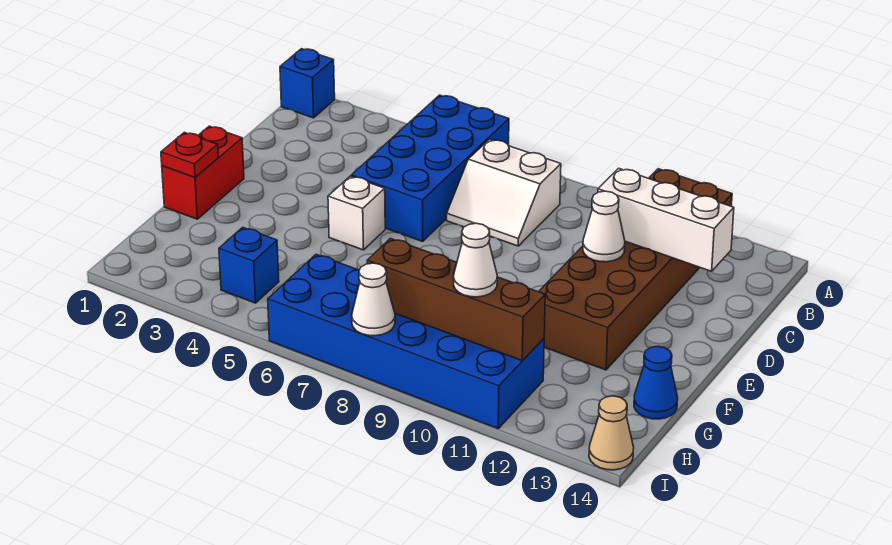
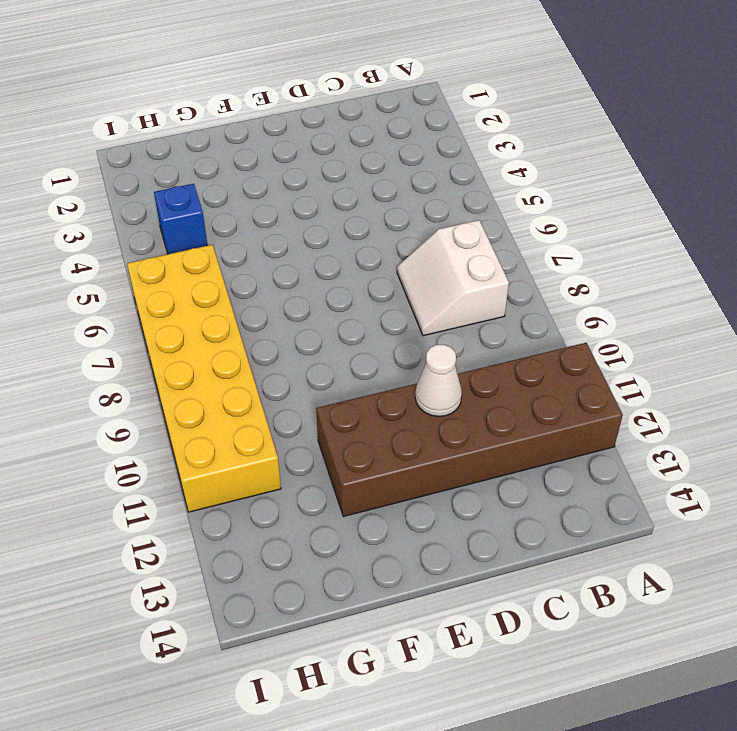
yellow 2x6 brick [127,245,281,512] -> blue 2x6 brick [268,254,544,429]
none -> blue 1x1 brick [280,49,335,118]
none -> blue 2x4 brick [351,95,509,241]
none -> red 1x2 brick [162,126,244,219]

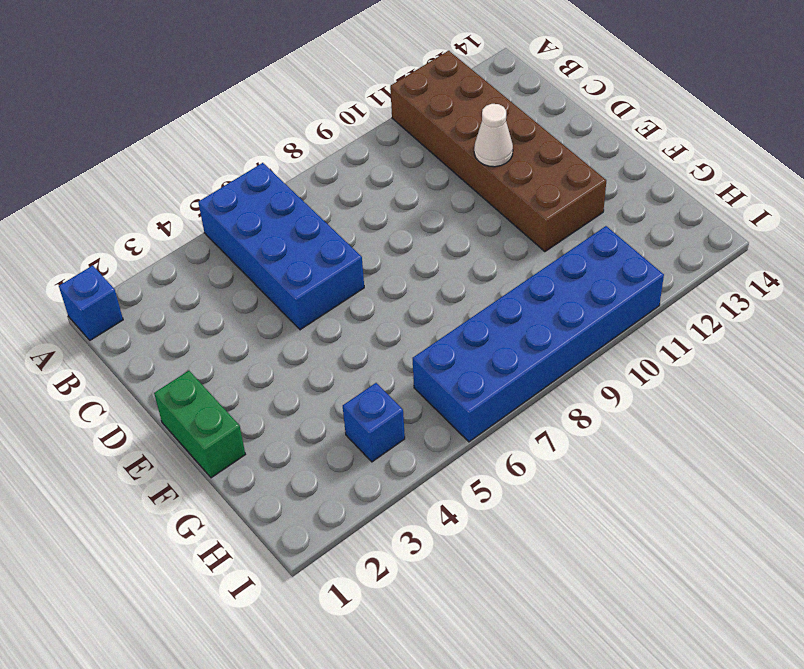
green 1x2 brick [154,371,245,478] -> red 1x2 brick [162,126,244,219]
none -> white 2x2 slope [447,139,561,246]
none -> white 1x1 brick [328,176,385,250]
none -> blue 1x1 cone [634,346,678,419]

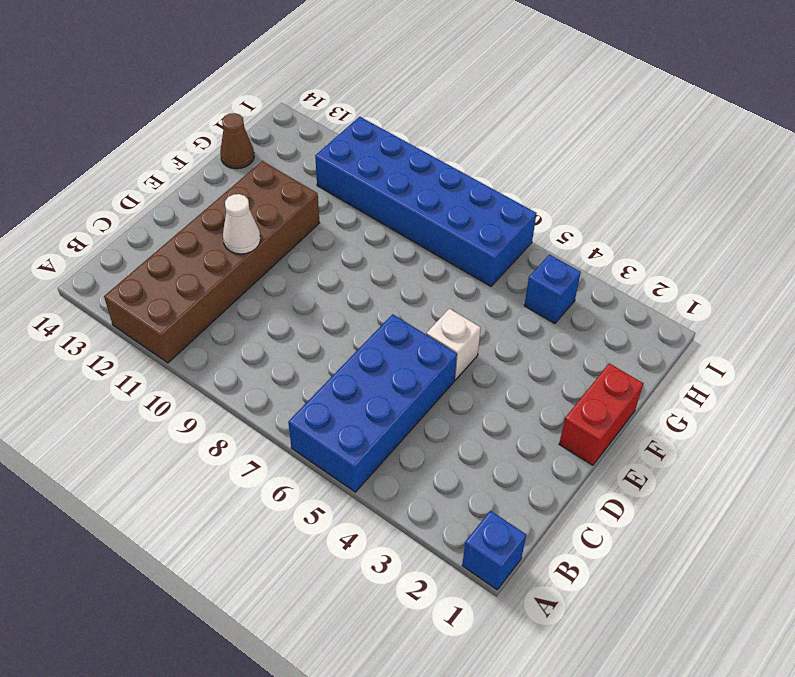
brown 1x1 cone [220,113,254,169] -> blue 1x1 cone [634,346,678,419]
none -> white 2x2 slope [447,139,561,246]
none -> tan 1x1 cone [589,396,634,470]
none -> white 1x3 brick [598,168,734,271]

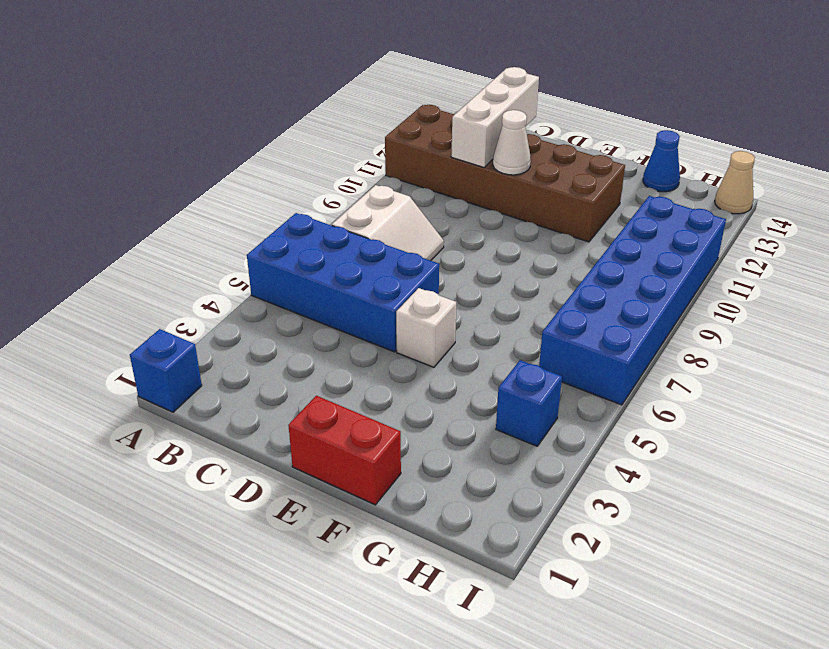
none -> red 1x1 plate [161,132,218,177]
none -> brown 1x4 brick [367,239,545,361]
none -> white 1x1 cone [352,263,395,336]

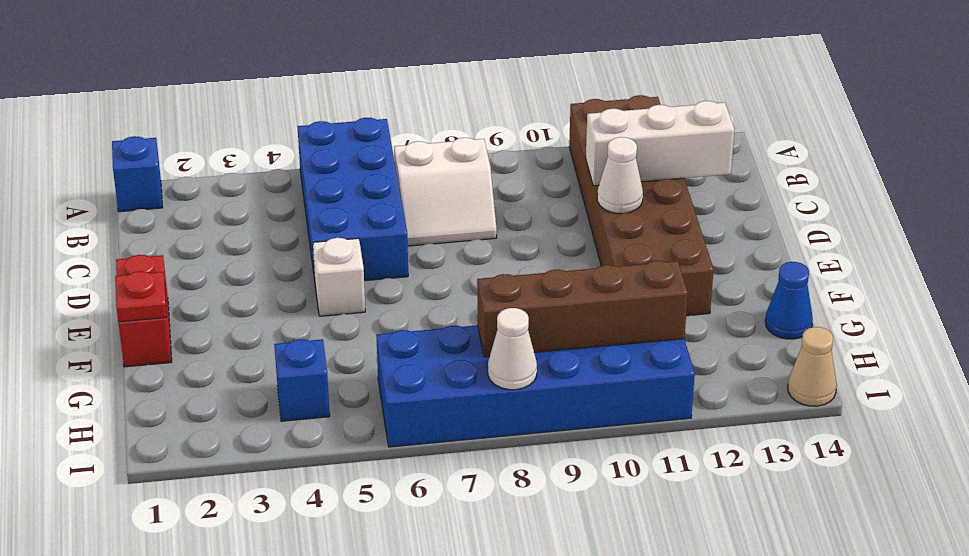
none -> white 1x1 cone [454,223,497,297]

